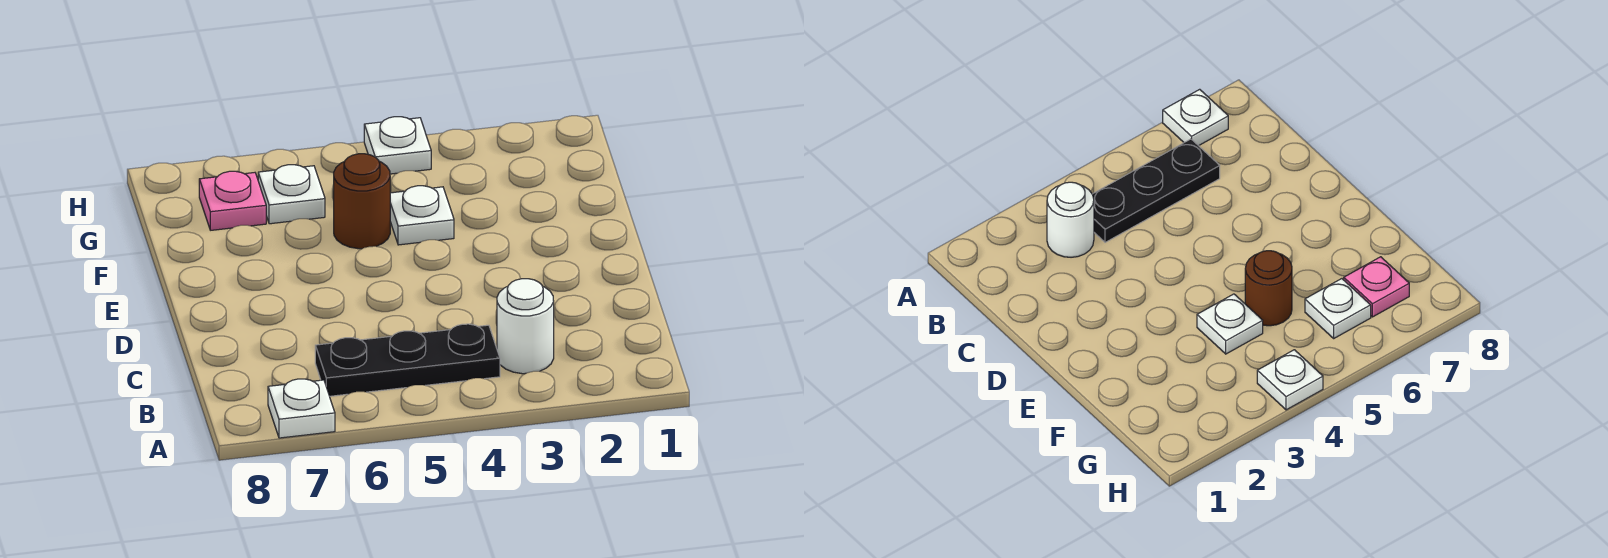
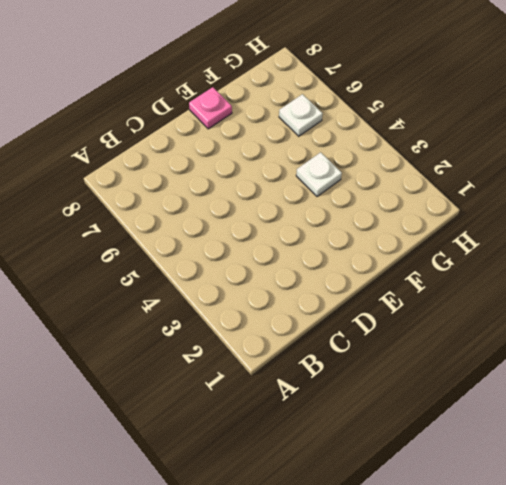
pink 1x1 plate [189,87,232,129] -> pink 1x1 plate moved to [199,171,266,230]
none -> white 1x1 plate [268,379,335,438]
none -> white 1x1 round brick [497,279,554,374]

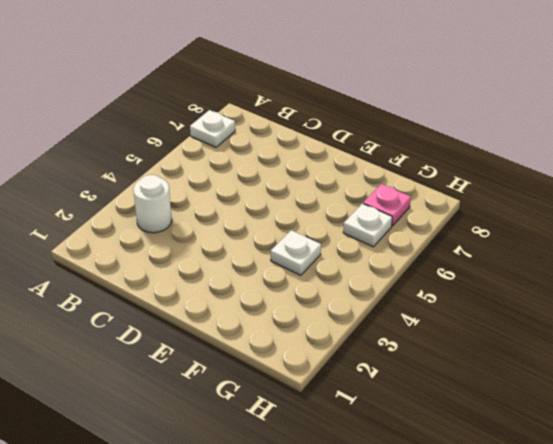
none -> black 1x3 plate [315,324,500,396]
none -> brown 1x1 round brick [334,154,390,249]

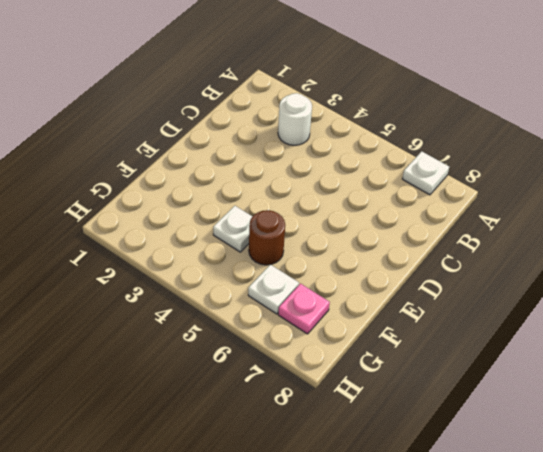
none -> black 1x3 plate [315,324,500,396]
none -> white 1x1 plate [364,117,431,174]

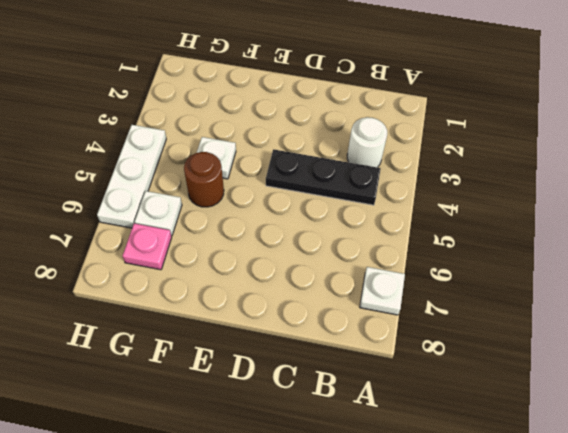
black 1x3 plate [266,149,381,205] -> black 1x3 plate turned to [315,324,500,396]
white 1x3 plate [97,125,166,228] -> white 1x1 plate [364,117,431,174]

